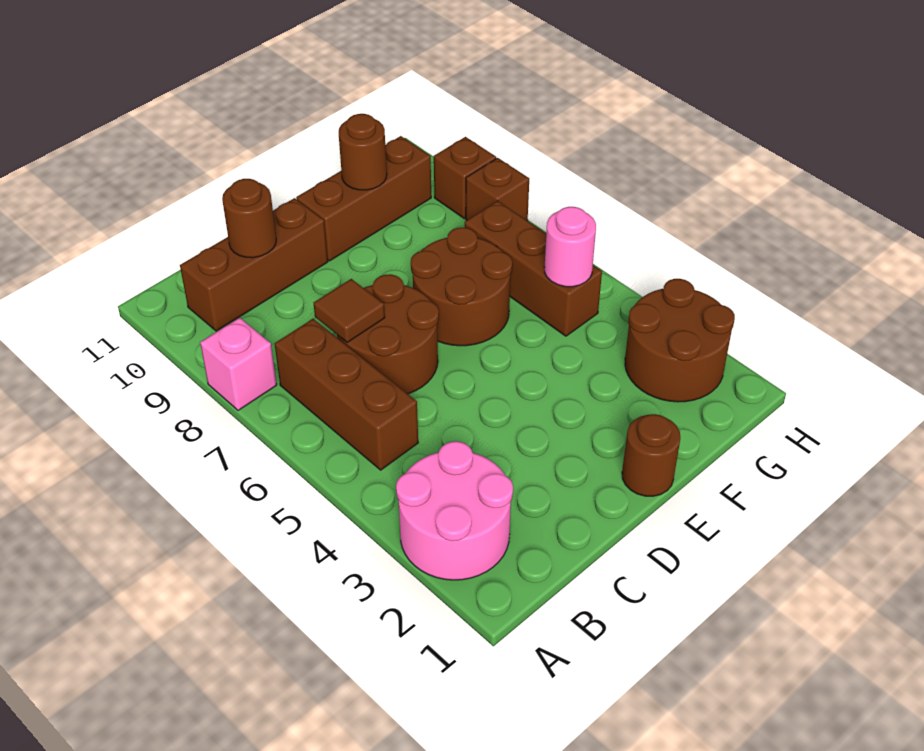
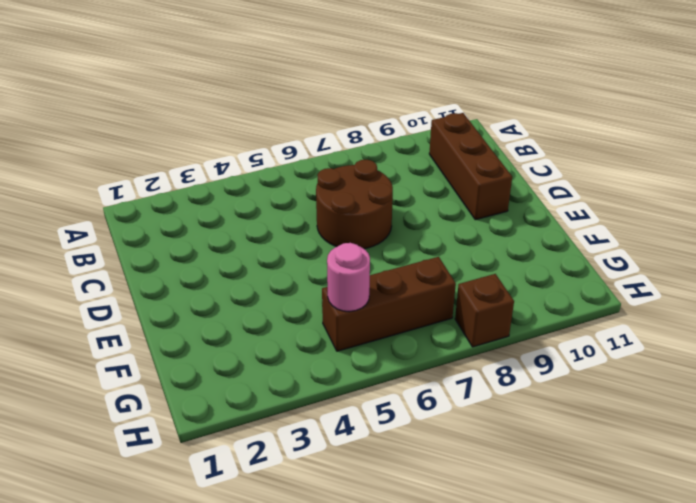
none -> pink 2x2 round brick [396,441,513,580]
none -> pink 1x1 brick [200,318,277,410]
none -> brown 1x3 brick [275,319,418,470]

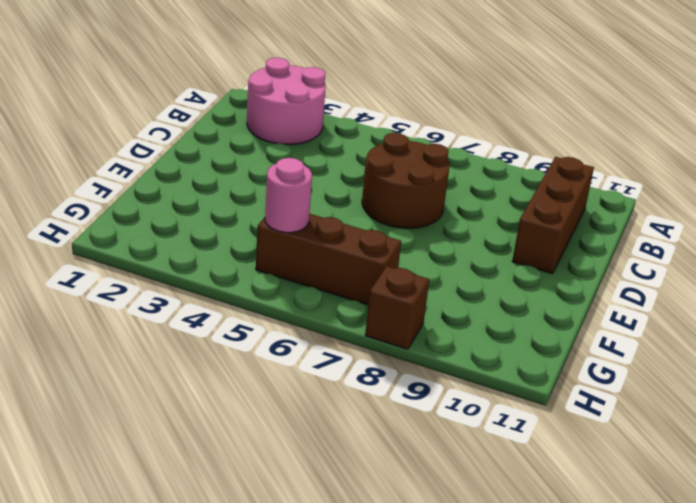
none -> pink 1x1 brick [200,318,277,410]
none -> brown 1x3 brick [275,319,418,470]
none -> brown 1x1 round brick [622,414,680,496]

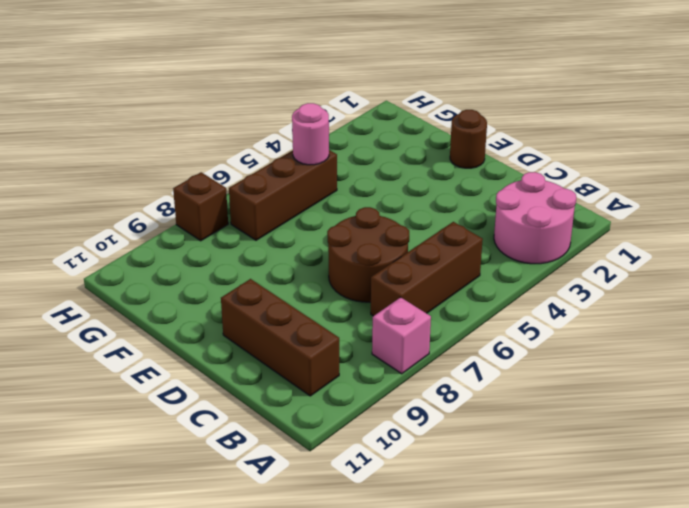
none -> brown 2x2 round brick [411,227,512,346]
none -> brown 1x3 brick [296,136,431,261]
none -> brown 2x2 round brick [625,279,735,402]

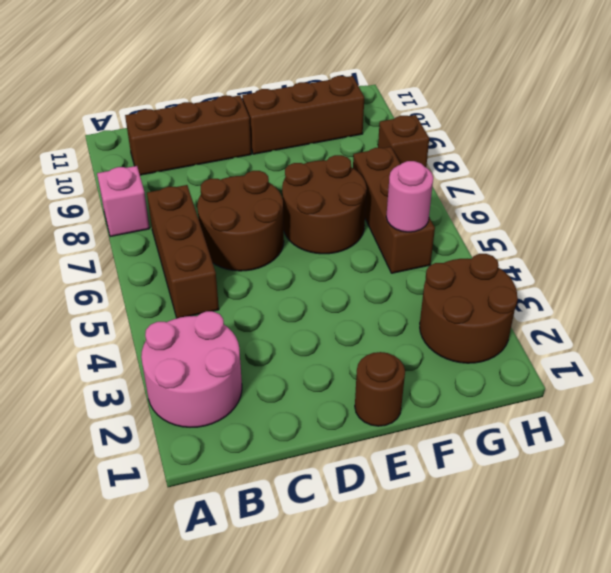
none -> brown 1x1 brick [434,137,496,218]
none -> brown 1x1 tile [314,279,385,343]
none -> brown 1x1 round brick [222,179,276,258]

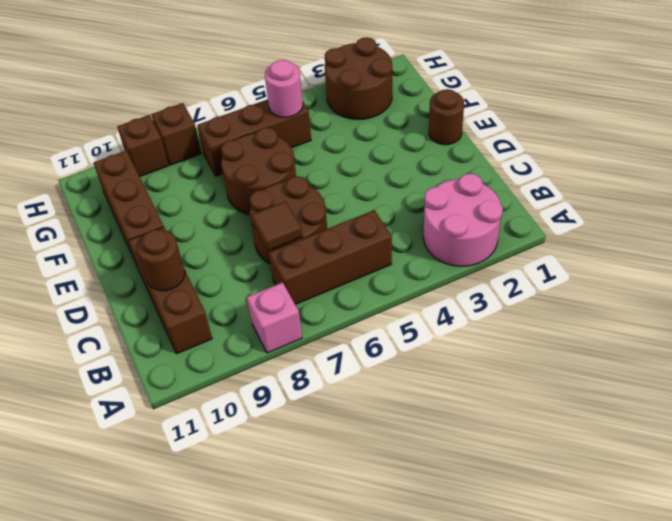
none -> brown 1x1 round brick [339,114,387,190]

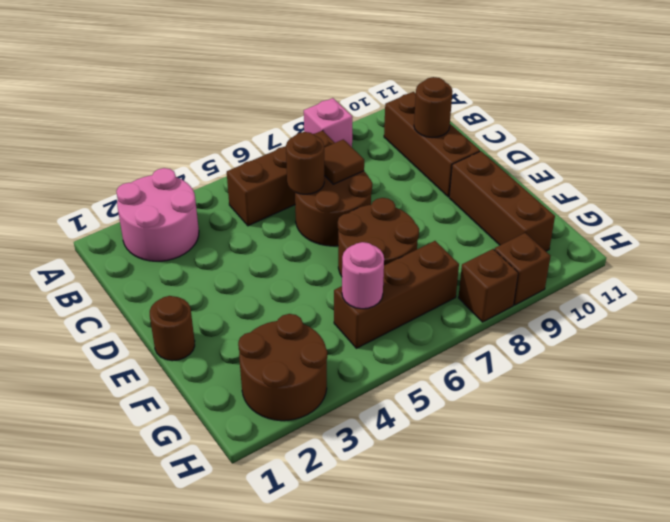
brown 1x1 round brick [286,132,324,194] -> brown 1x1 round brick moved to [339,114,387,190]

